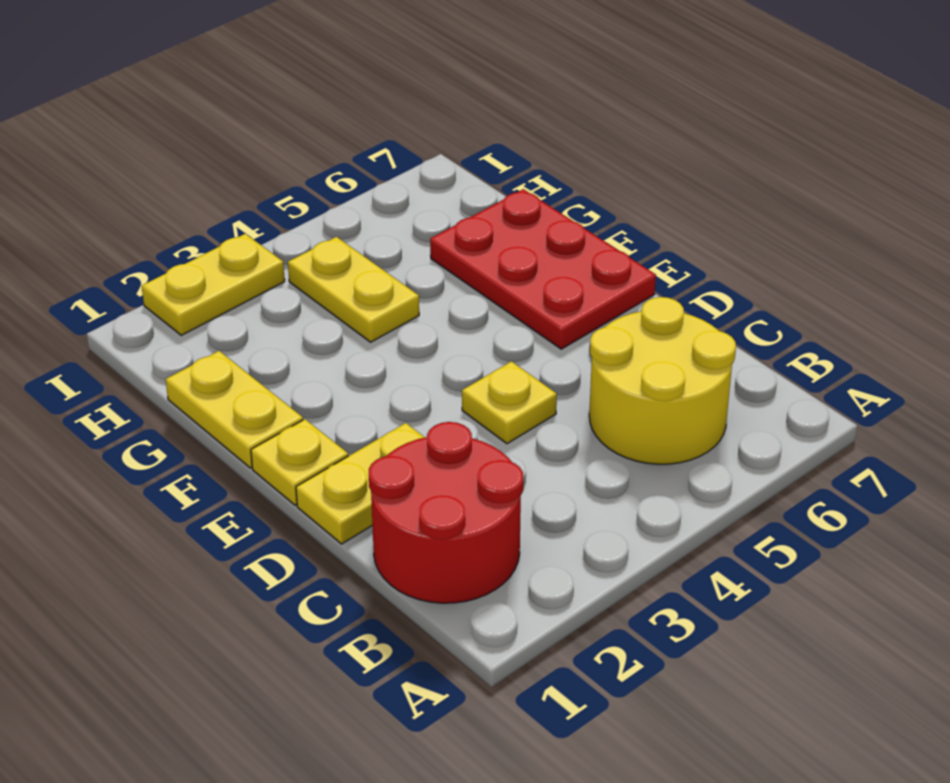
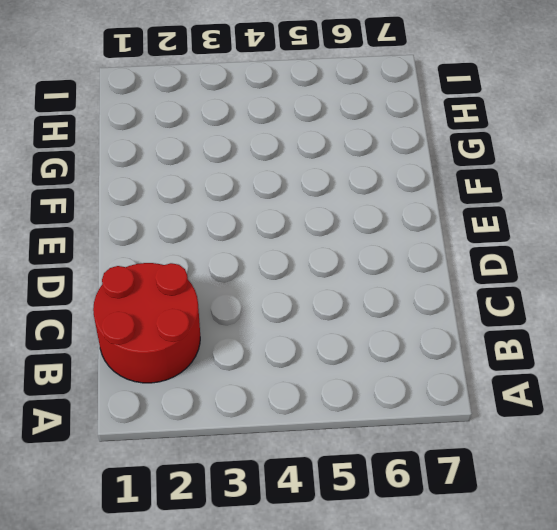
none -> yellow 2x2 round brick [589,297,736,464]
none -> yellow 1x2 plate [296,423,425,544]

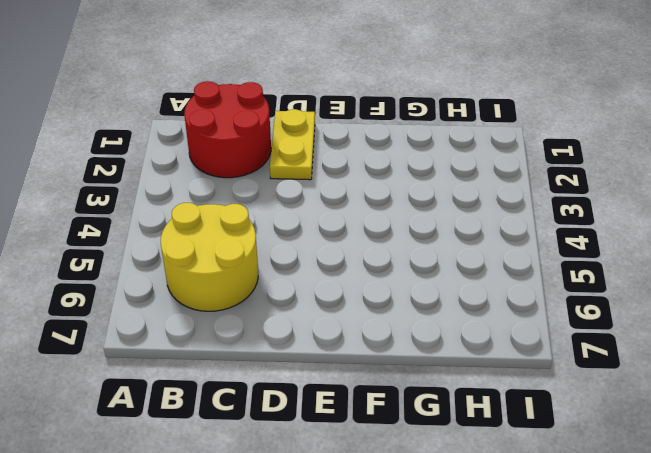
none -> yellow 1x1 plate [462,361,557,444]
none -> yellow 1x1 plate [251,419,348,505]

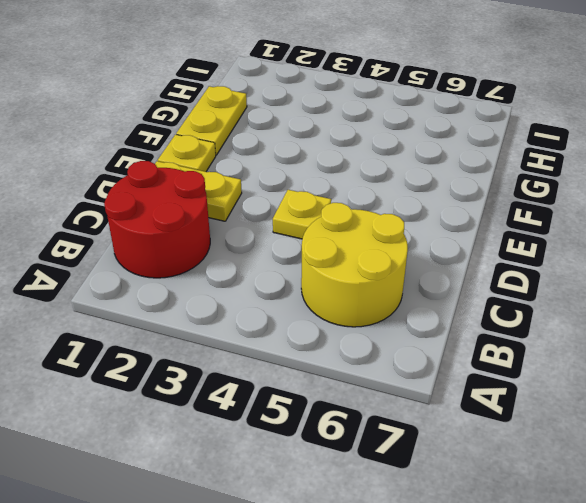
none -> red 2x3 plate [430,189,656,349]
none -> yellow 1x2 plate [288,237,419,342]

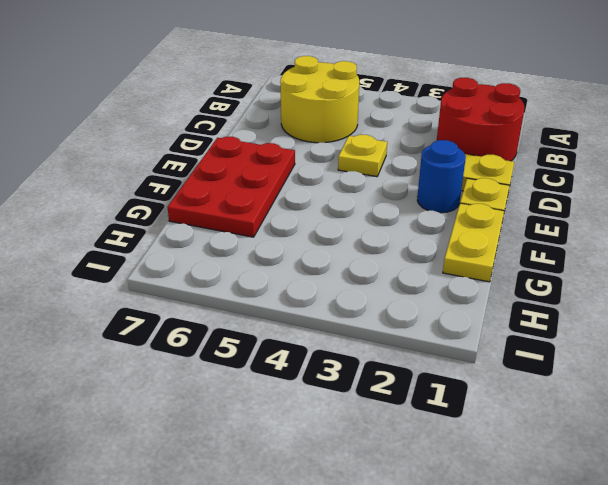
blue 1x1 round brick [417,140,466,213] -> none
none -> yellow 1x2 plate [288,237,419,342]
none -> yellow 1x2 plate [142,234,285,335]

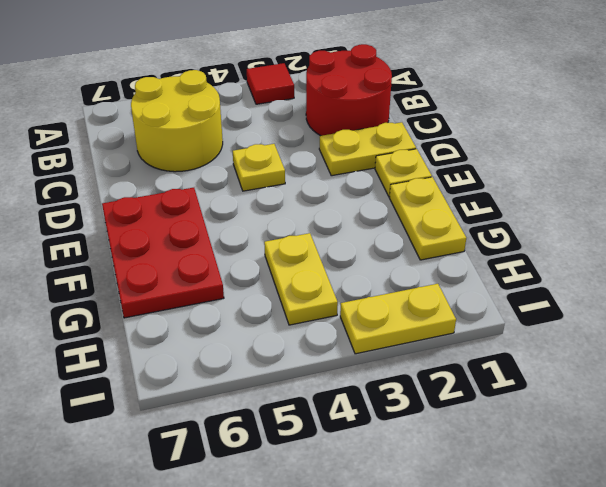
red 1x1 tile [247,63,294,104] -> none

